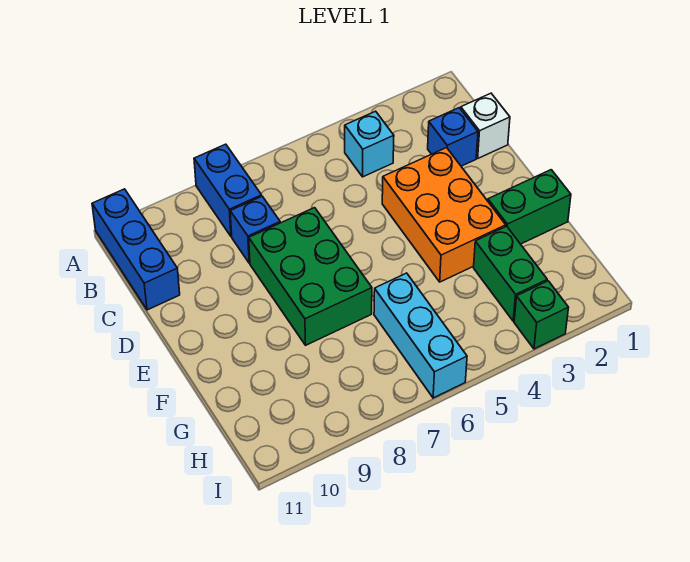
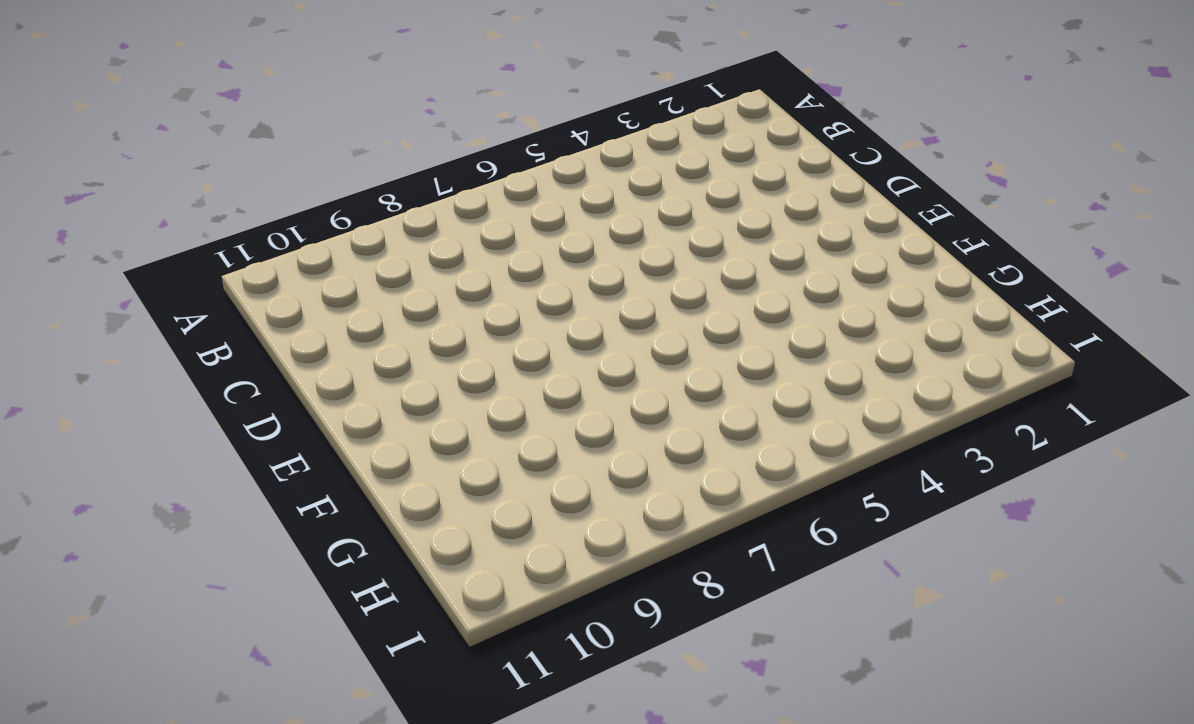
none -> blue 1x2 brick [194,144,262,237]
none -> blue 1x3 brick [92,189,180,310]
none -> cyan 1x1 brick [345,111,394,177]

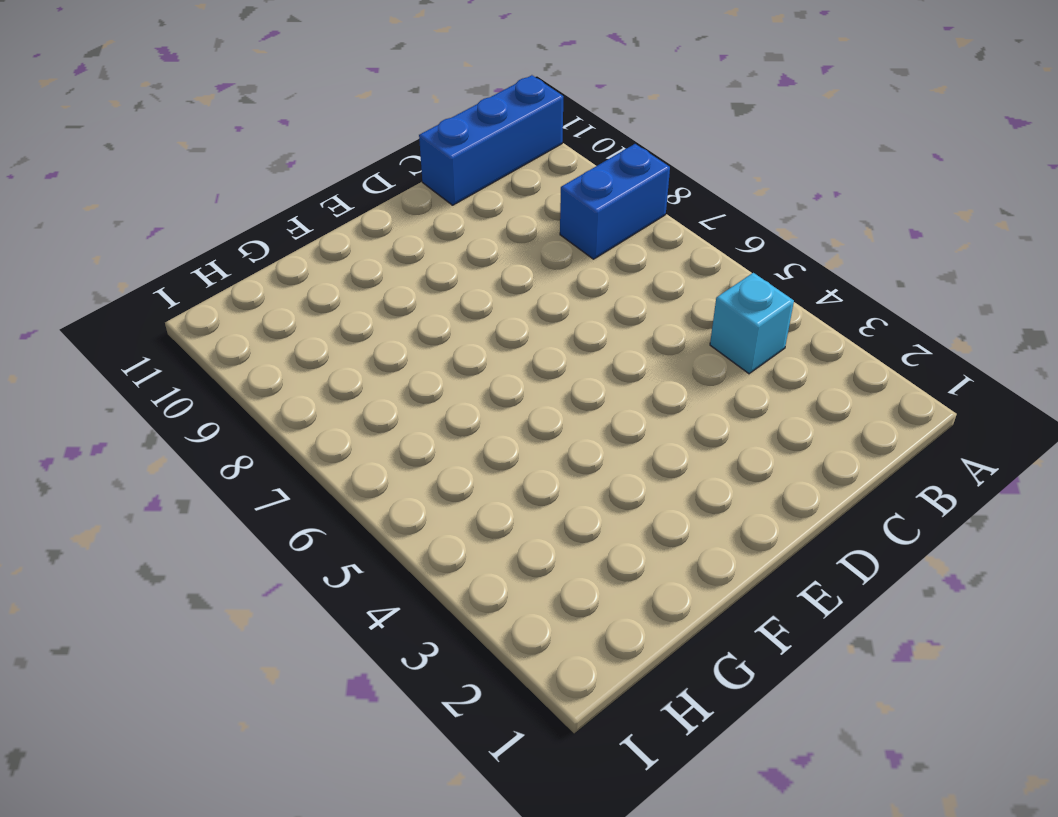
none -> white 1x1 brick [461,93,510,158]
none -> blue 1x1 brick [428,108,478,166]
none -> blue 1x1 brick [230,196,280,263]

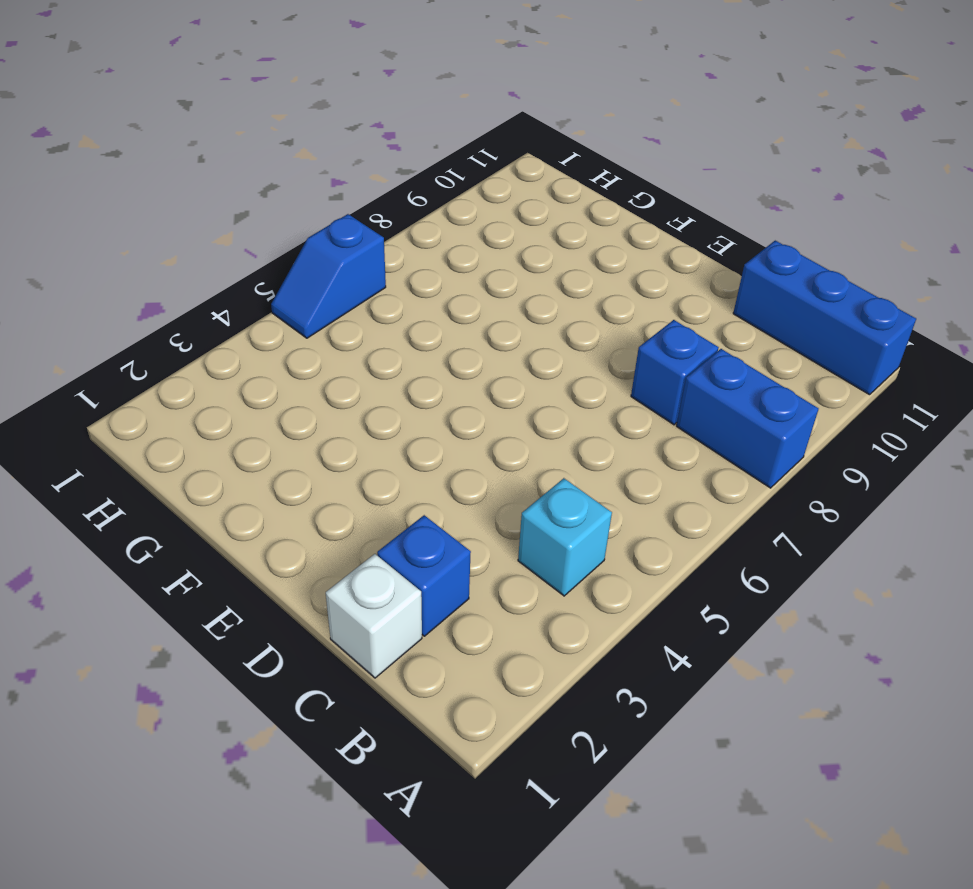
blue 1x2 slope [271,214,386,338] -> cyan 1x3 brick [374,273,467,398]
none -> orange 2x3 brick [382,148,506,282]
none -> green 2x3 brick [249,208,372,345]
none -> green 1x2 brick [488,170,571,244]

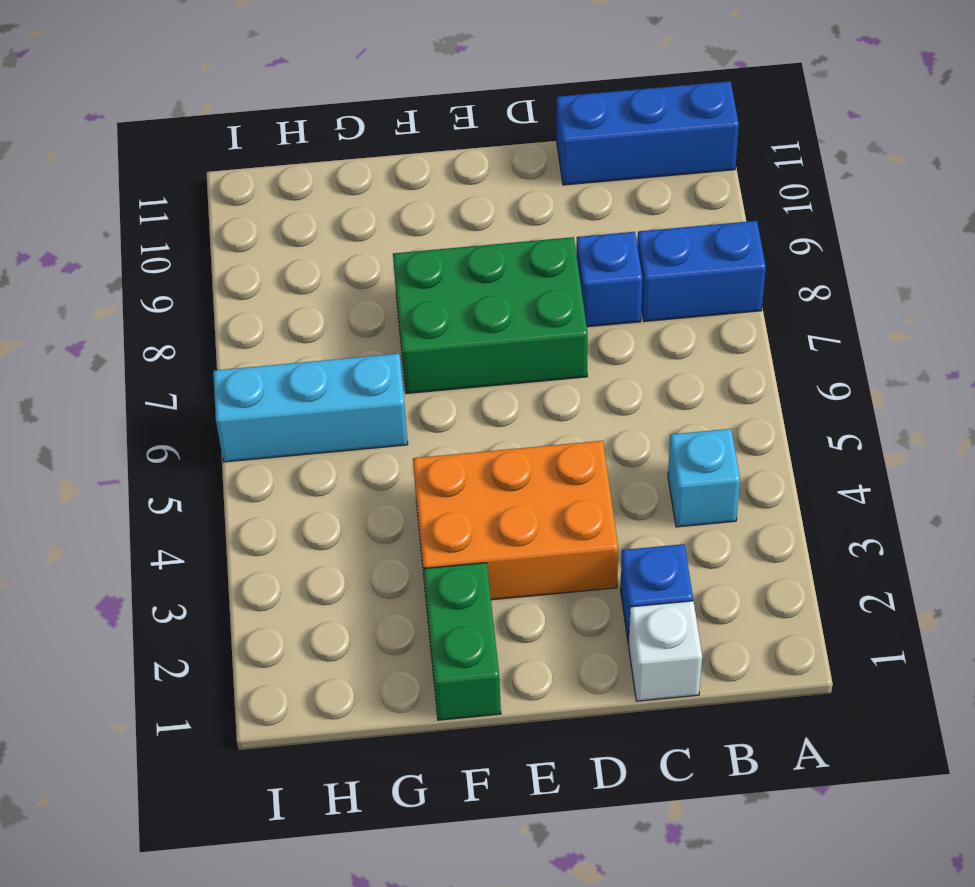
none -> green 1x2 brick [474,226,547,321]
none -> green 1x1 brick [514,281,569,349]

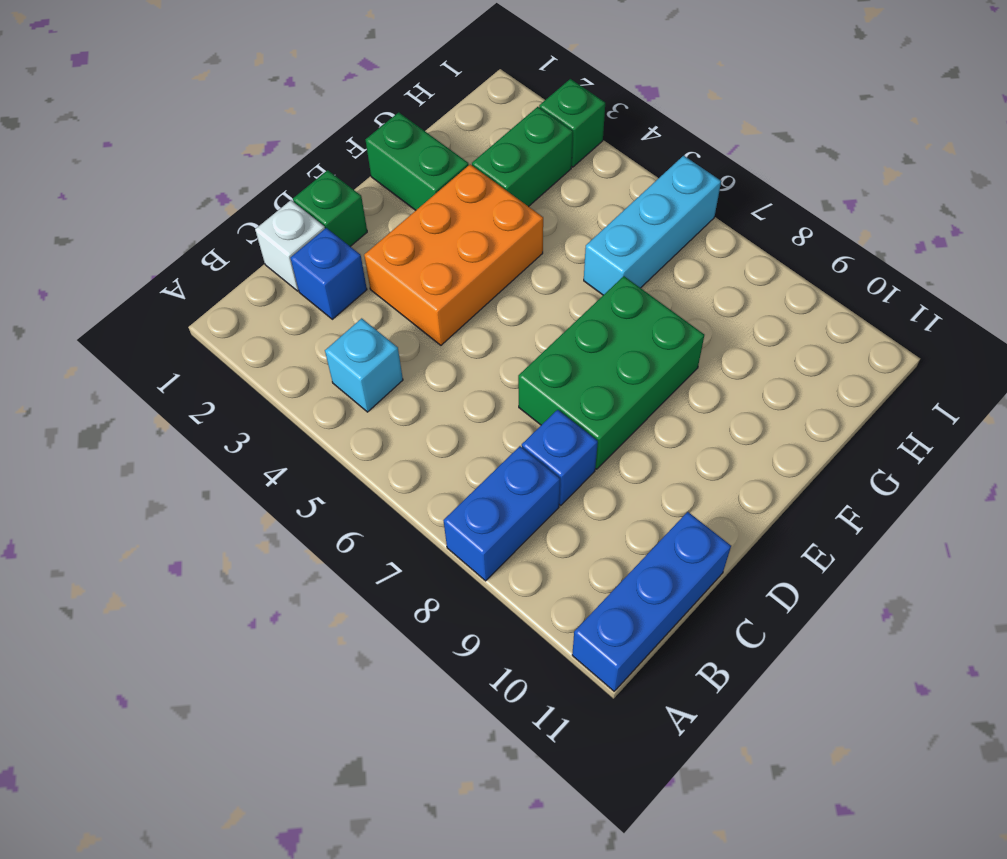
green 1x1 brick [293,170,367,246] -> none

